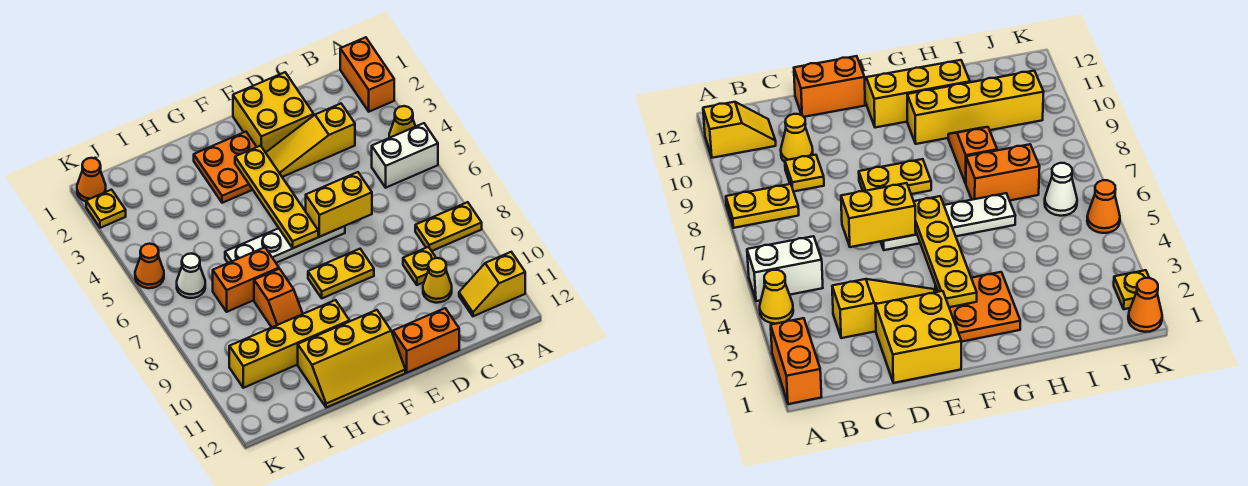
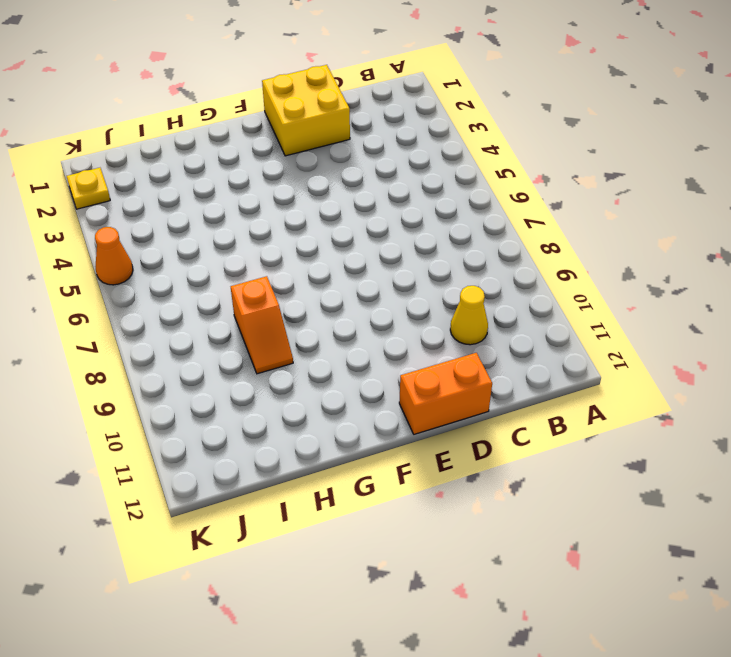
none -> orange 1x2 brick [340,37,394,112]
none -> yellow 1x1 cone [389,106,416,138]
none -> white 1x2 brick [372,123,438,188]

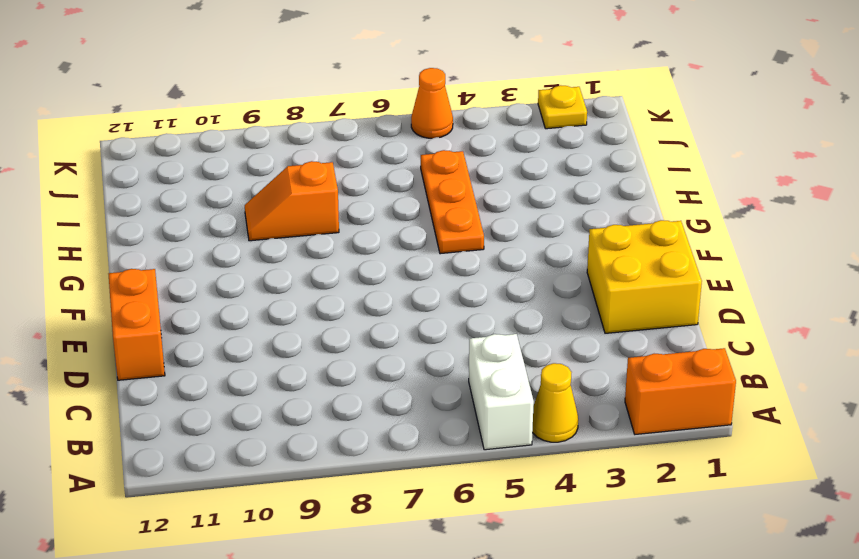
orange 1x3 plate [421,150,484,254] -> none
none -> yellow 1x2 plate [415,202,482,251]
none -> yellow 1x2 slope [459,252,525,316]
none -> yellow 1x3 slope [266,104,355,177]

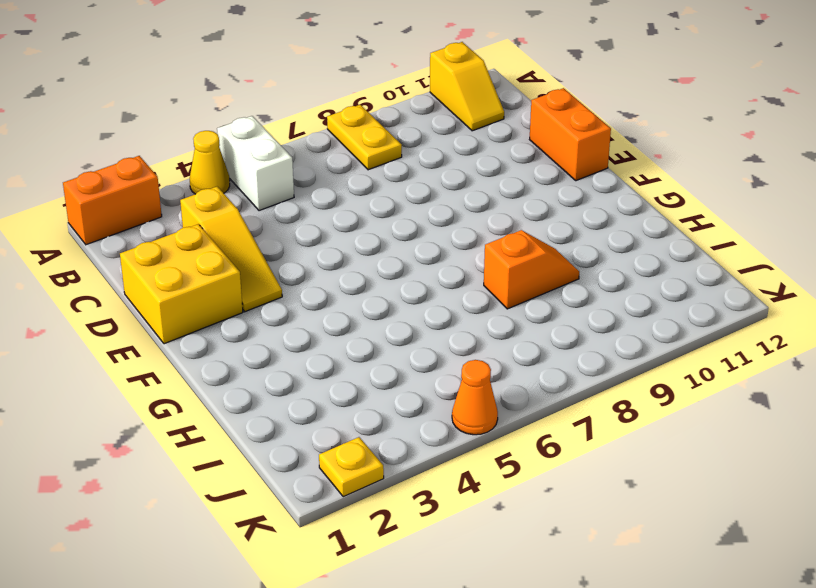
none -> yellow 1x1 plate [403,247,436,285]
none -> yellow 1x1 cone [423,258,452,303]
none -> white 1x4 plate [225,226,345,263]

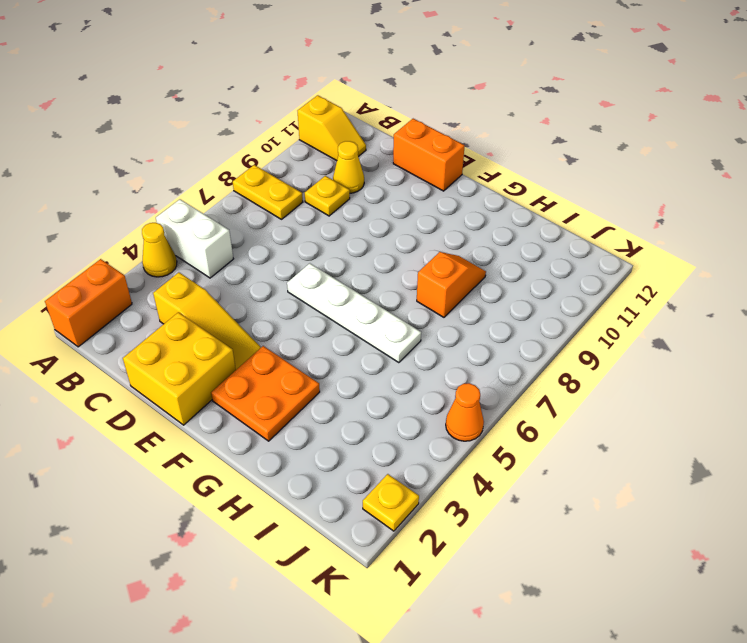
none -> yellow 1x2 plate [308,249,374,298]
none -> yellow 2x3 slope [298,310,405,408]
none -> yellow 1x4 brick [229,300,350,388]

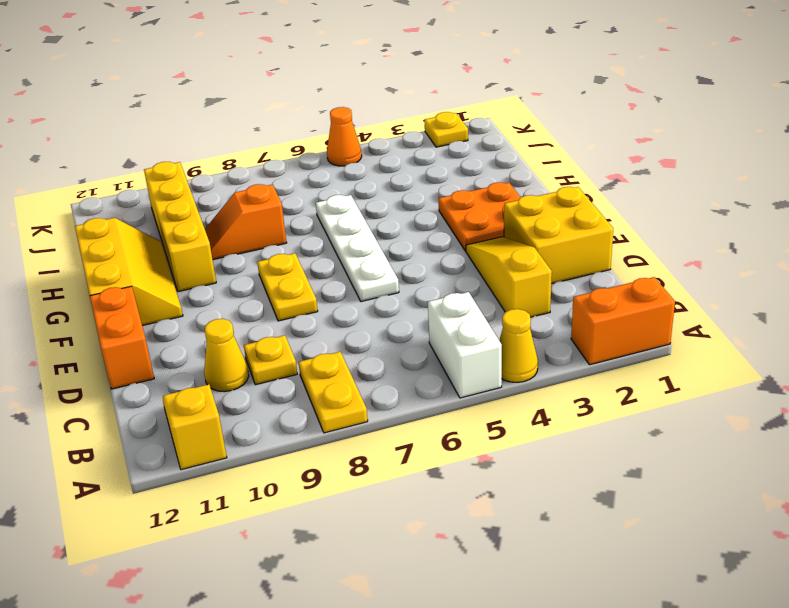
yellow 2x3 slope [75,218,183,326] -> yellow 2x3 slope turned to [298,310,405,408]
none -> orange 1x2 brick [213,247,279,312]
none -> white 1x1 cone [177,254,205,298]
none -> orange 1x1 cone [77,158,106,201]

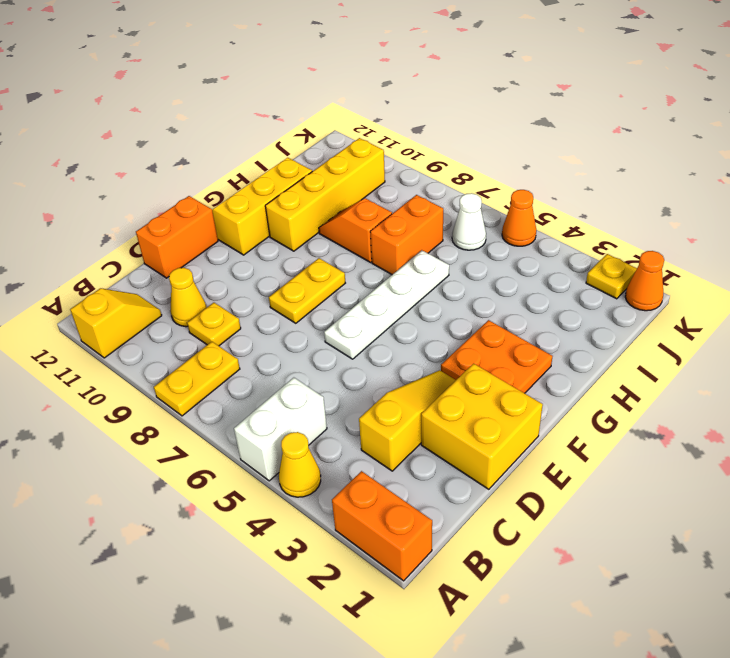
none -> yellow 1x2 brick [306,172,372,237]
none -> yellow 1x4 plate [235,146,318,248]

